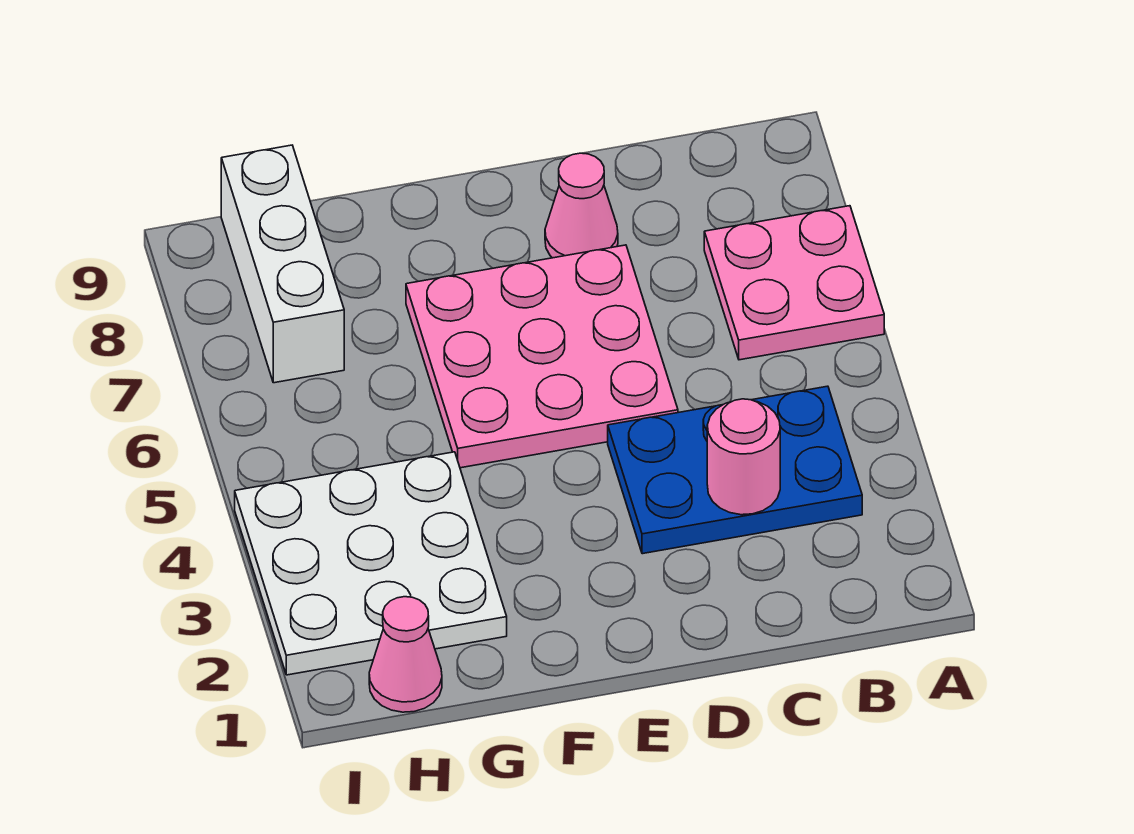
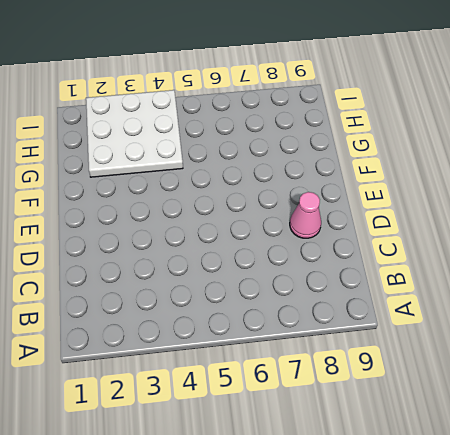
none -> pink 2x2 plate [704,206,884,360]
none -> blue 2x3 plate [608,386,862,554]

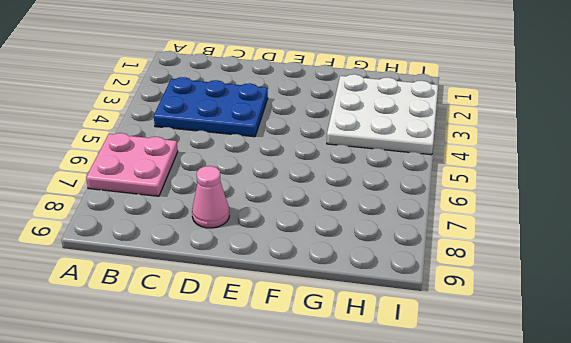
none -> pink 3x3 plate [406,245,678,468]
none -> pink 1x1 cone [369,597,442,712]

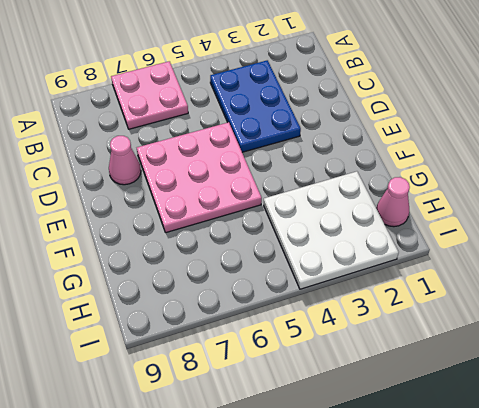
none -> white 1x3 brick [221,145,344,383]
none -> pink 1x1 round brick [707,399,780,515]

